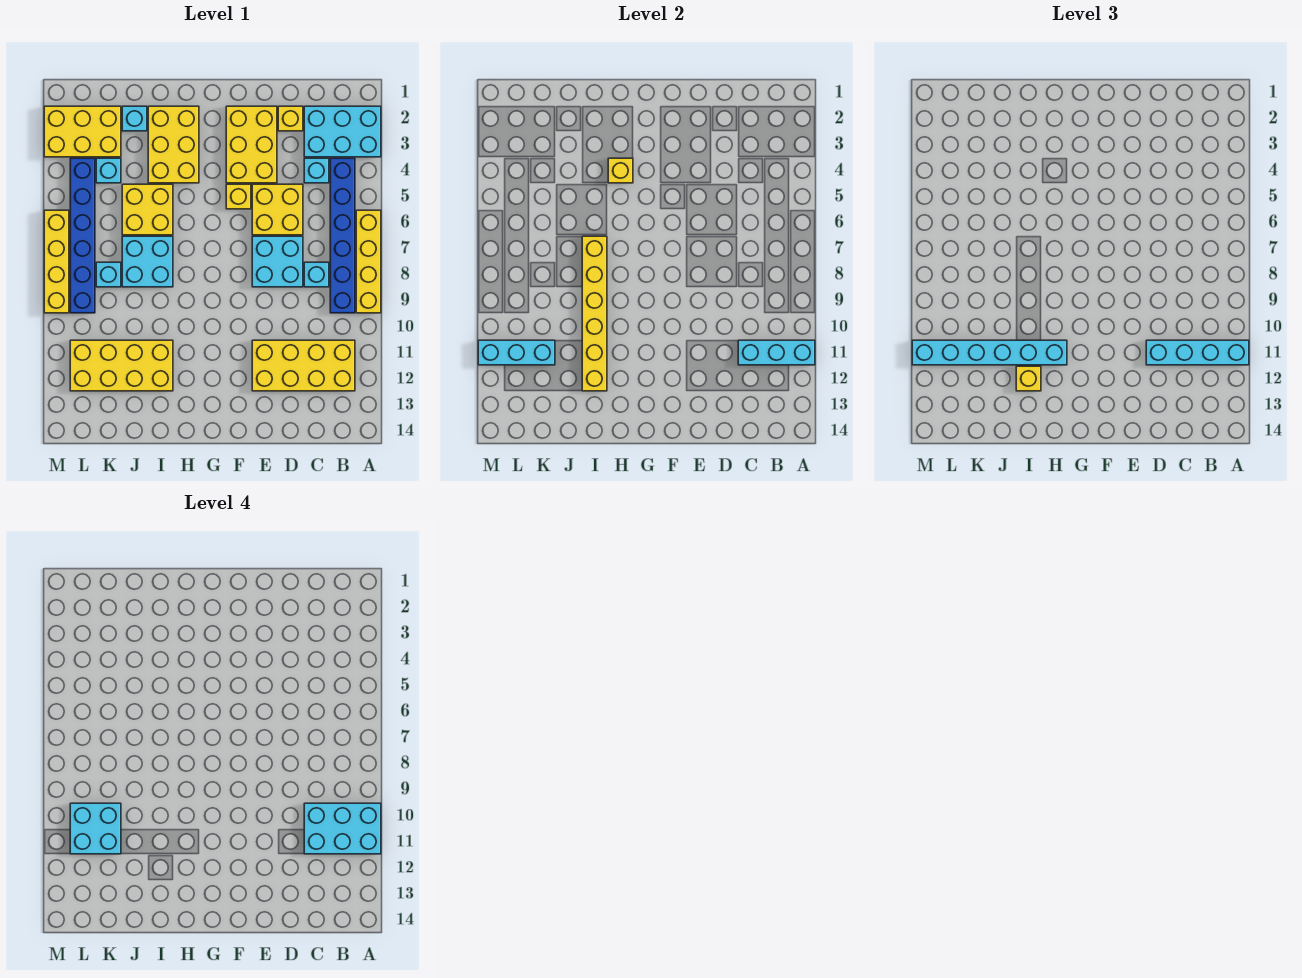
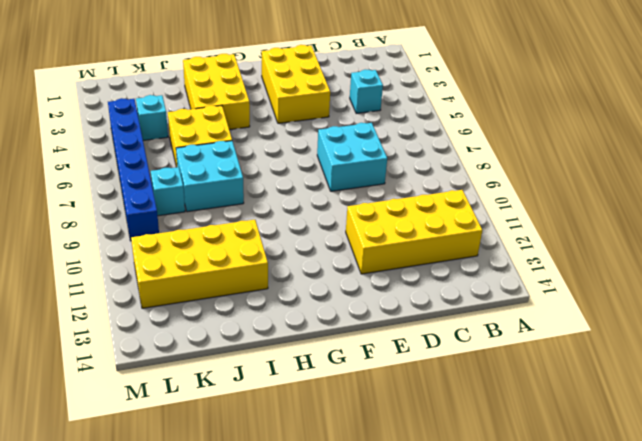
none -> cyan 2x3 brick [304,106,381,157]
none -> yellow 1x4 brick [356,210,381,313]
none -> blue 1x6 brick [330,158,355,313]
none -> cyan 1x1 brick [304,262,329,287]

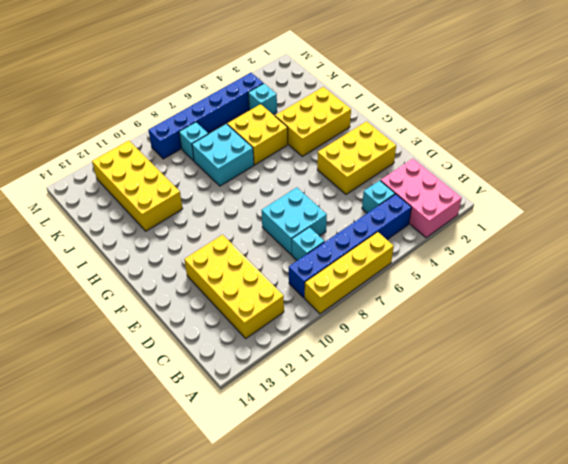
pink 2x3 brick [381,159,462,238] -> cyan 2x3 brick [304,106,381,157]
none -> yellow 1x1 brick [278,106,303,131]
none -> yellow 2x2 brick [252,184,303,235]
none -> yellow 1x1 brick [226,184,251,209]
none -> cyan 1x1 brick [122,106,147,131]

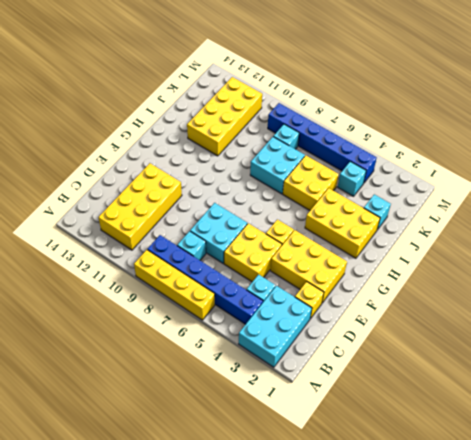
none -> yellow 2x3 brick [44,106,121,157]
none -> yellow 1x4 brick [44,210,69,313]
none -> cyan 1x3 brick [738,340,815,365]
none -> yellow 1x1 brick [608,158,633,183]

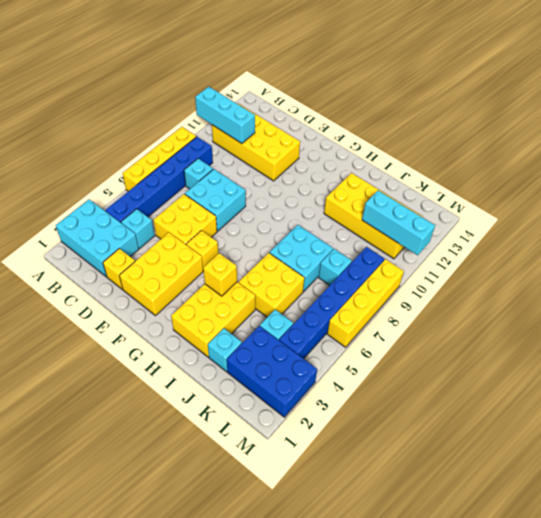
blue 2x3 brick [227,326,317,417] -> yellow 2x3 brick [44,106,121,157]
none -> yellow 1x6 brick [582,236,607,391]
none -> cyan 1x4 brick [1146,340,1249,365]
none -> cyan 1x6 brick [912,340,1067,365]
none -> yellow 1x1 brick [1016,366,1041,391]

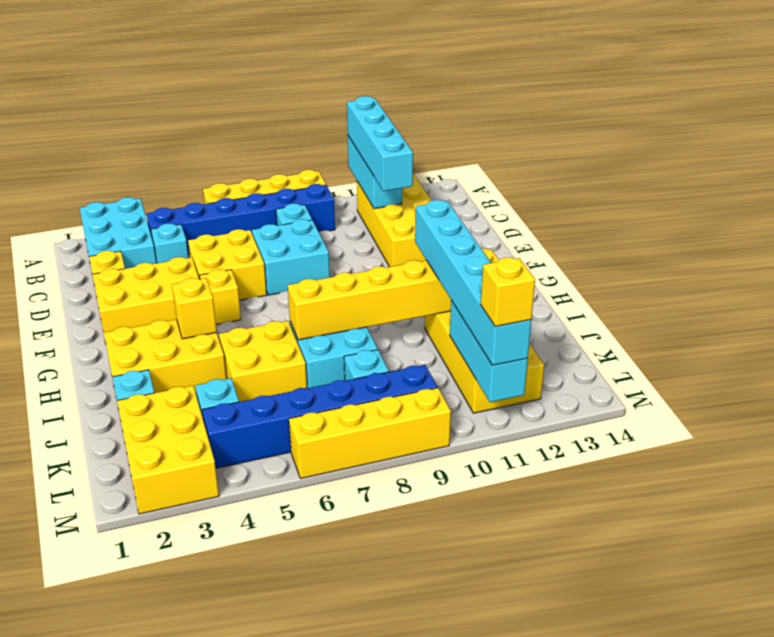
yellow 1x1 brick [481,258,535,326] -> yellow 1x1 brick moved to [1016,366,1041,391]
none -> cyan 2x3 brick [304,803,381,854]
none -> cyan 2x2 brick [70,803,121,854]

